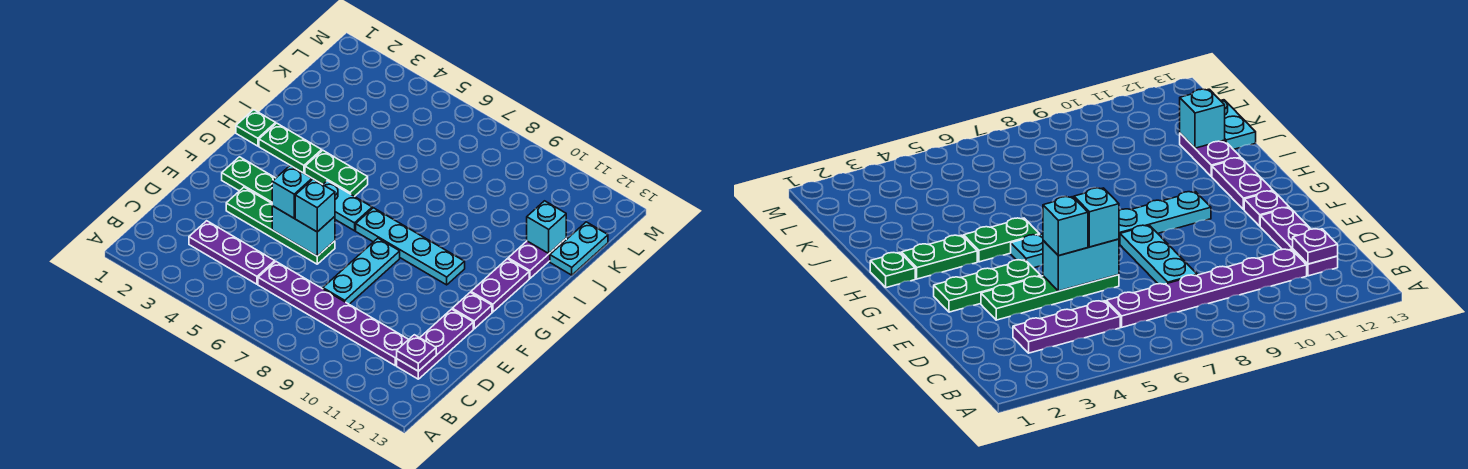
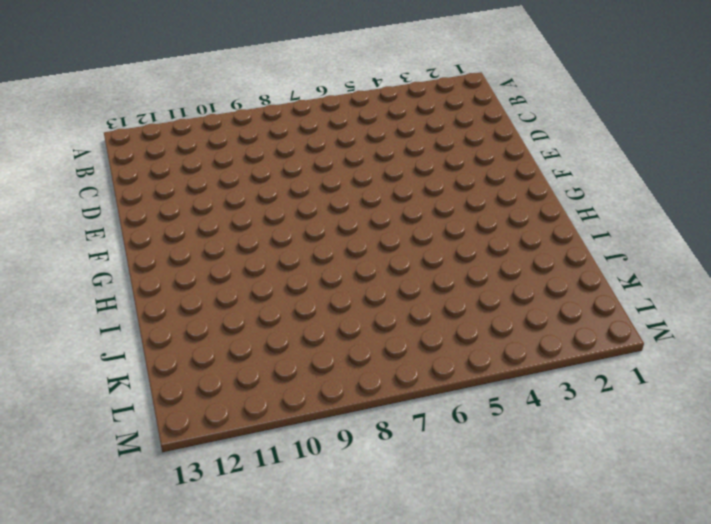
none -> purple 1x3 plate [189,221,275,284]
none -> purple 1x6 plate [258,262,409,366]
none -> purple 1x3 plate [397,309,473,379]

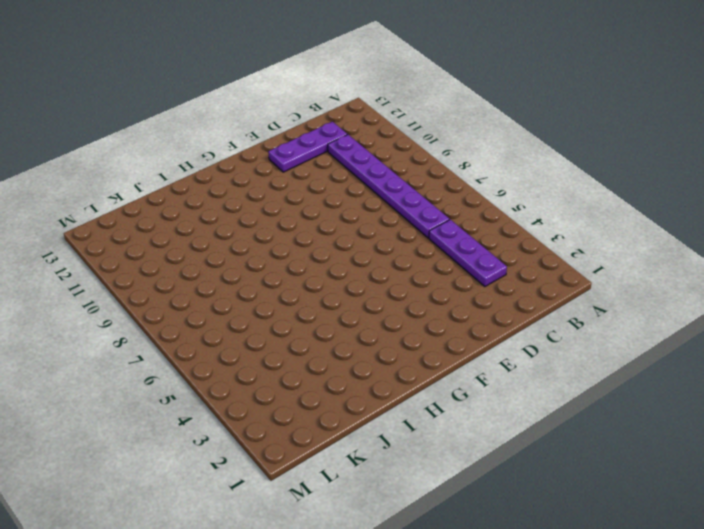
none -> cyan 1x3 plate [323,238,400,304]
none -> green 1x4 plate [226,187,335,264]
none -> green 1x3 plate [222,157,276,203]

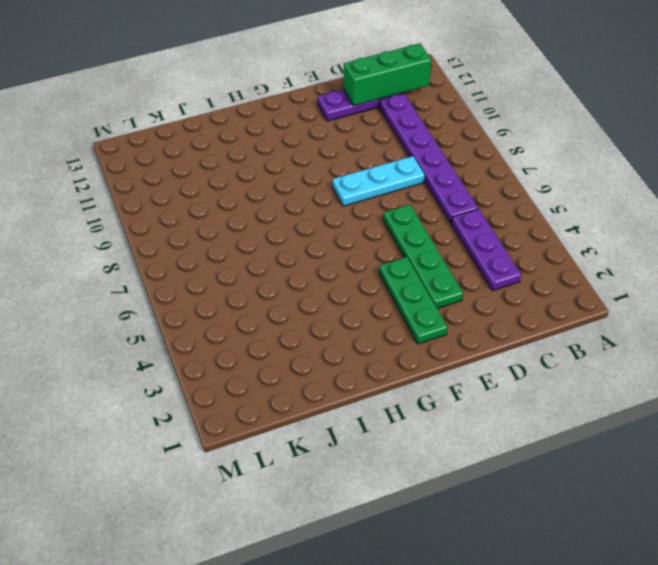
green 1x3 brick [343,44,431,106] -> purple 1x1 plate [397,335,436,371]
none -> purple 1x1 plate [452,292,492,329]
none -> cyan 1x2 plate [323,181,372,231]
none -> cyan 1x4 plate [356,208,465,285]

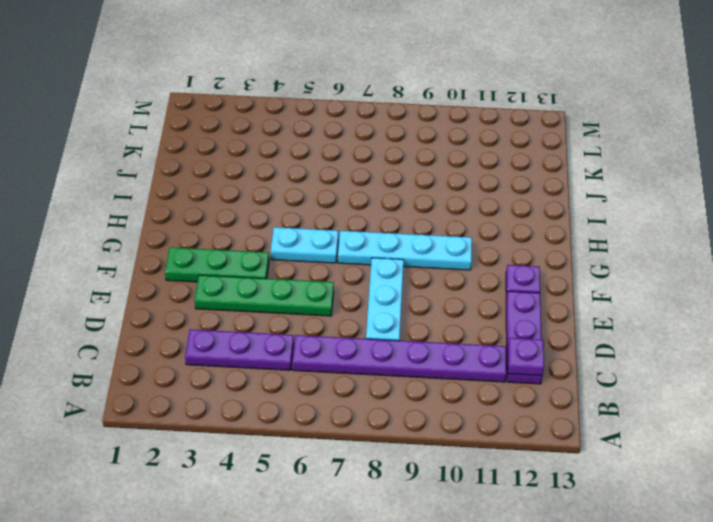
none -> purple 1x2 plate [471,259,529,312]
none -> green 1x1 plate [236,110,276,146]
none -> green 1x2 plate [259,123,322,173]

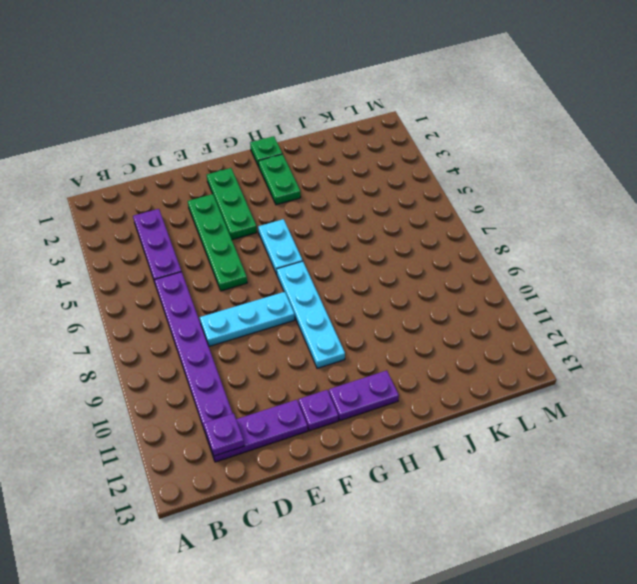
none -> green 1x2 plate [305,150,368,197]
none -> purple 1x2 plate [508,239,566,278]
none -> cyan 1x2 plate [550,222,608,275]

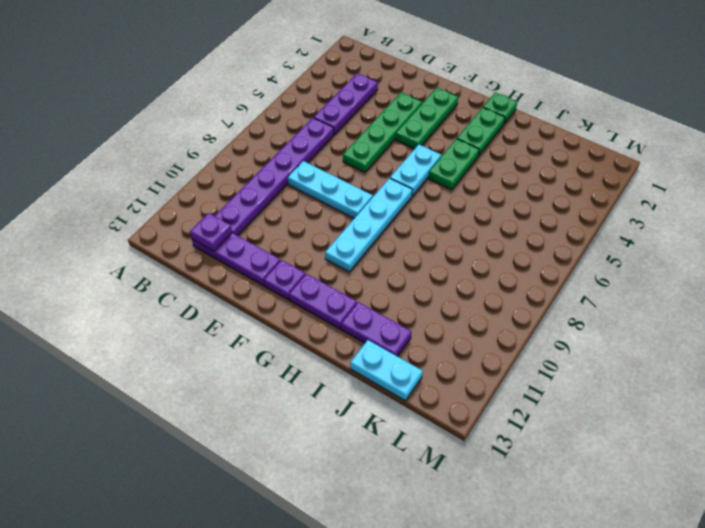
none -> cyan 1x2 brick [272,206,335,256]
none -> cyan 1x1 brick [527,201,566,253]
none -> cyan 1x1 brick [272,166,312,218]

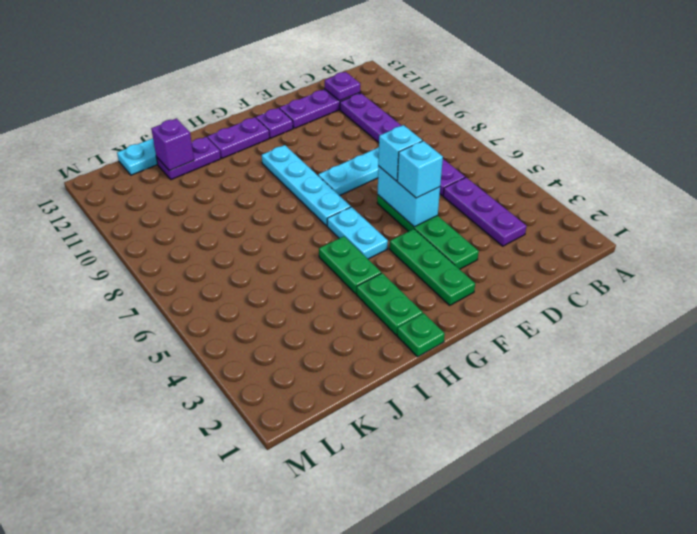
purple 1x1 brick [151,119,194,171] -> cyan 1x1 brick [527,201,566,253]

